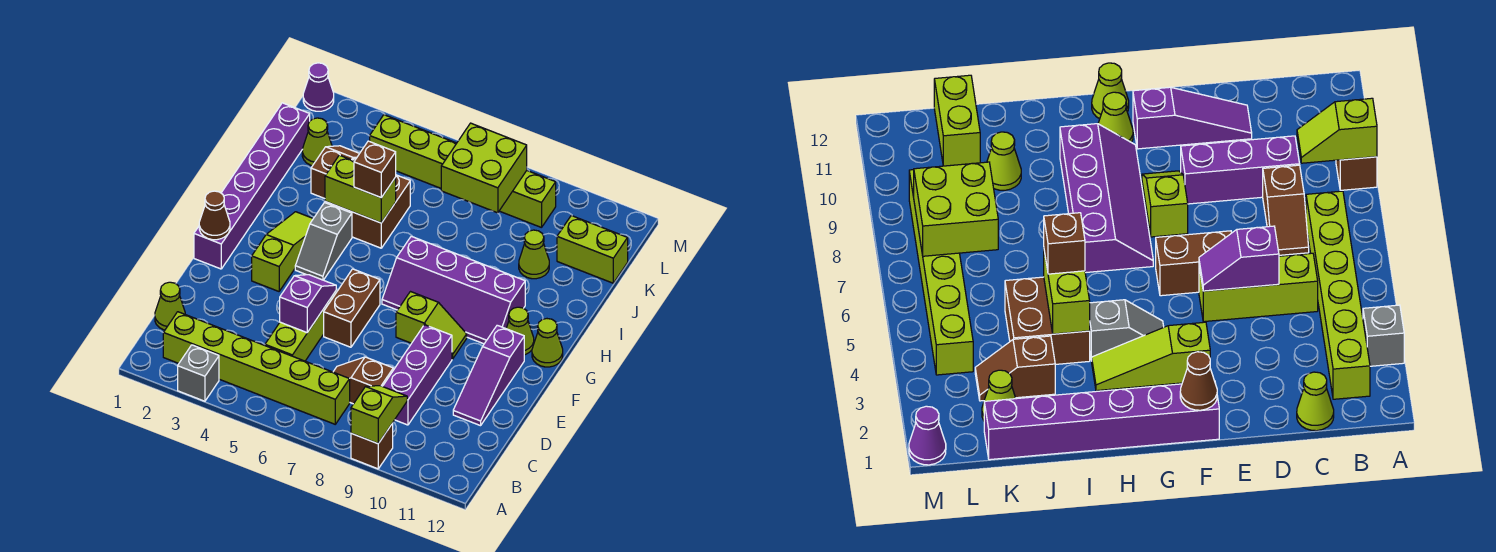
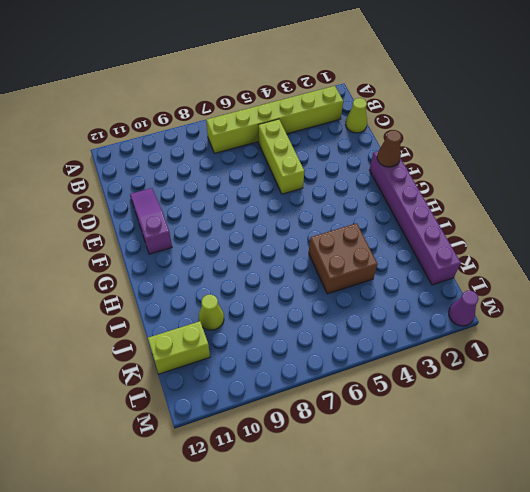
none -> grey 1x1 brick [178,345,219,401]
none -> brown 1x1 brick [351,423,393,469]
none -> brown 1x2 slope [333,357,393,404]

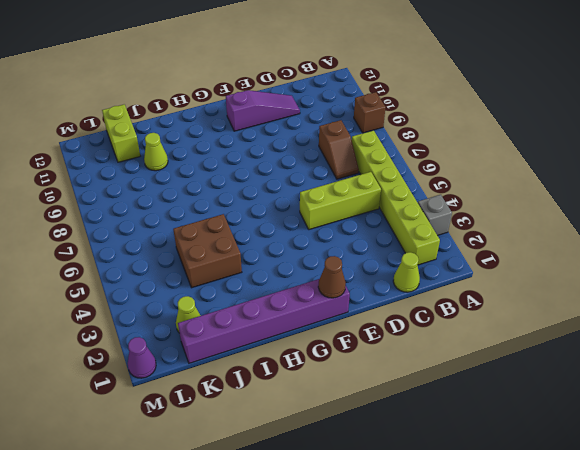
none -> purple 1x3 brick [383,325,452,425]
none -> brown 1x2 brick [324,269,380,347]
none -> lime 1x3 slope [252,212,313,291]

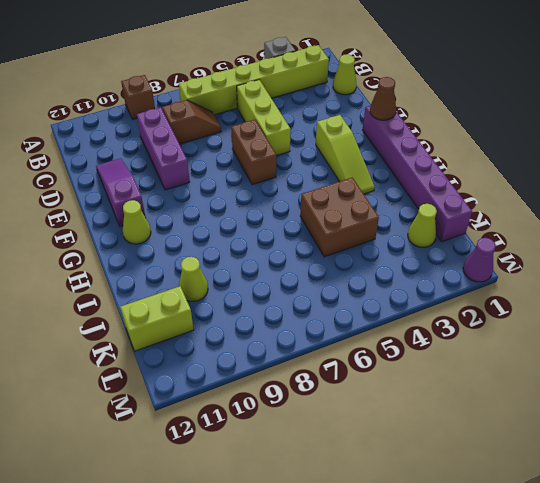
none -> lime 1x2 slope [396,292,467,359]
none -> grey 1x2 slope [295,203,352,280]
none -> purple 2x4 slope [382,236,525,344]

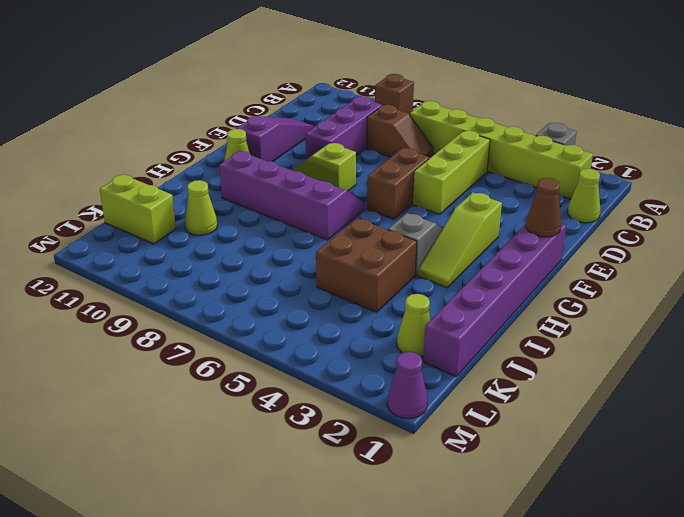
none -> lime 1x1 cone [532,319,563,367]
none -> brown 1x2 slope [311,146,360,199]
none -> lime 1x6 brick [370,115,556,228]

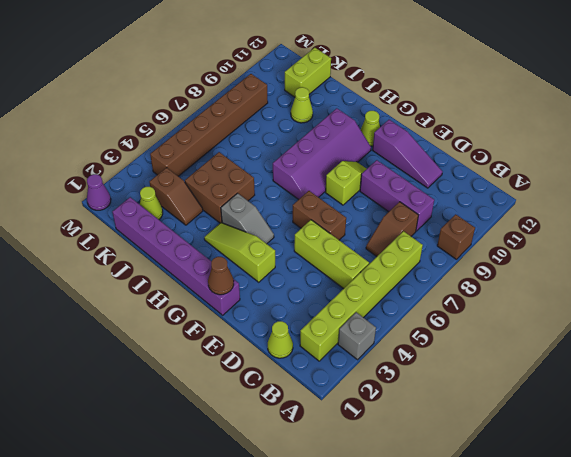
brown 1x2 slope [150,168,203,225] -> brown 1x2 slope turned to [311,146,360,199]
brown 1x6 brick [150,74,268,176] -> lime 1x6 brick [370,115,556,228]
none -> lime 1x1 cone [532,319,563,367]
none -> lime 1x2 slope [351,386,407,444]
none -> purple 1x2 slope [280,275,336,333]

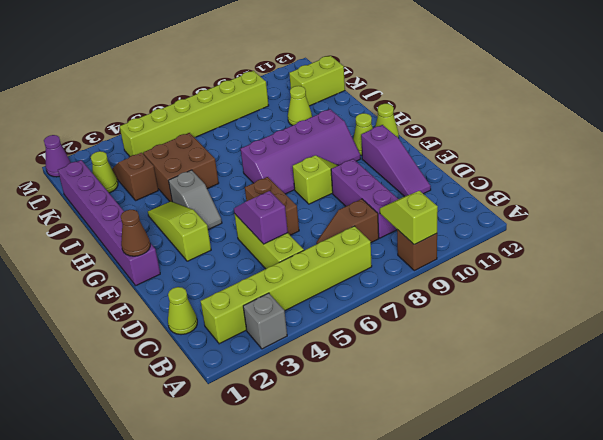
none -> lime 1x2 brick [325,155,396,223]
none -> lime 2x2 brick [441,123,527,213]
none -> brown 1x1 brick [354,141,396,198]

